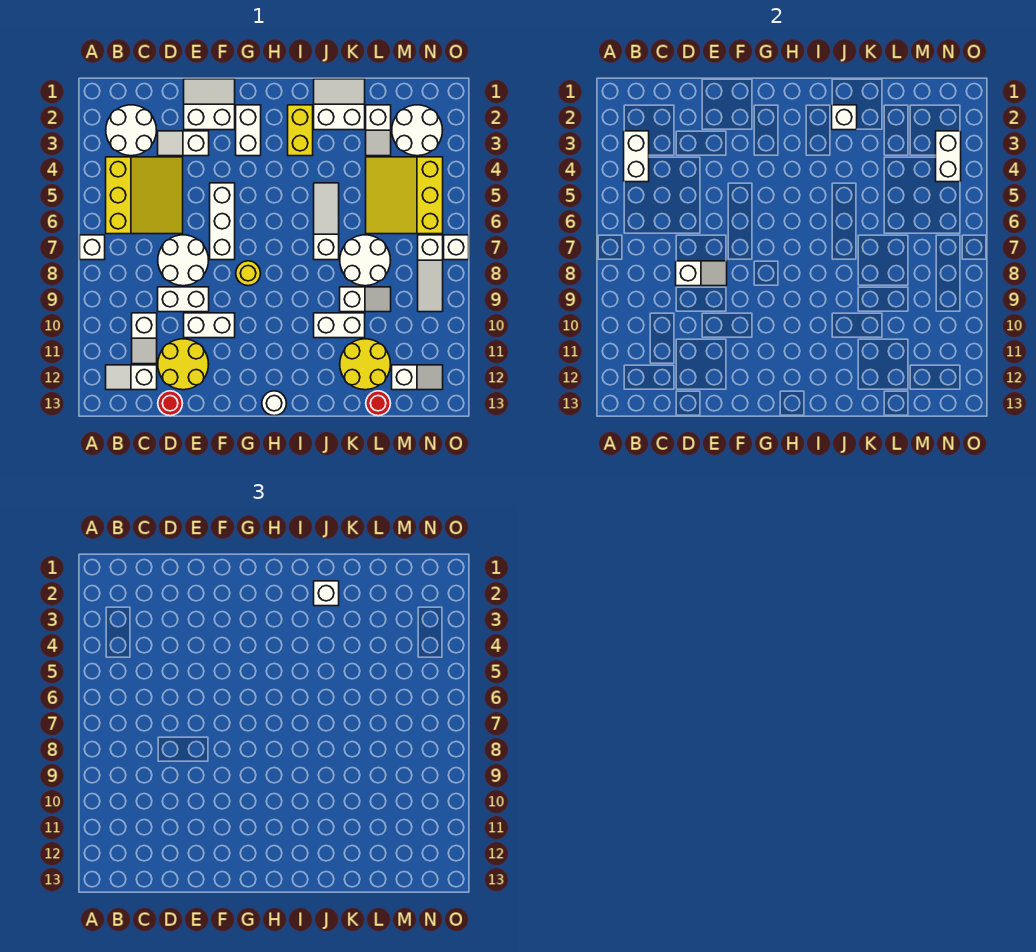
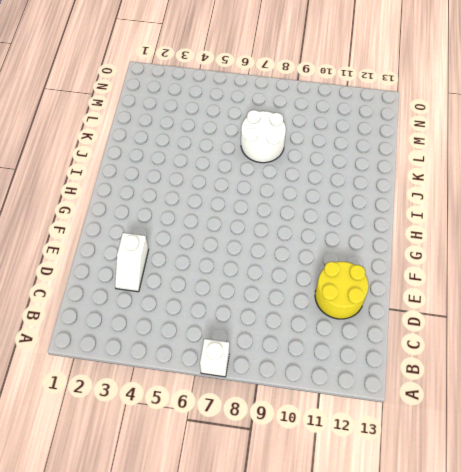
none -> white 2x2 round brick [106,105,157,156]
none -> yellow 3x3 slope [106,157,183,234]
none -> white 1x2 slope [106,365,157,390]
none -> white 1x2 slope [132,313,157,364]

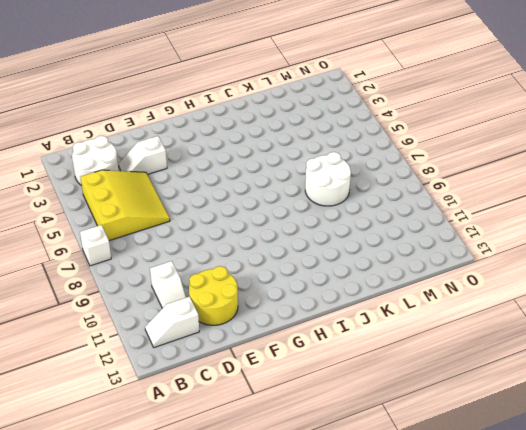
none -> white 2x2 round brick [158,235,209,286]
none -> white 1x2 brick [158,287,209,312]
none -> red 1x1 round brick [158,391,183,416]
none -> white 2x2 slope [184,79,235,130]

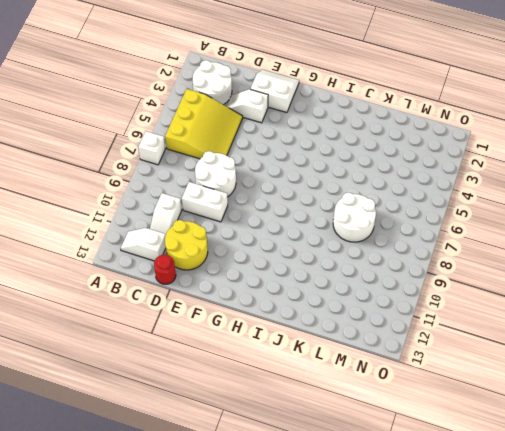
none -> white 1x2 brick [184,313,235,338]
none -> white 1x3 brick [210,183,235,260]
none -> white 1x2 brick [236,105,261,156]
none -> yellow 1x1 round brick [236,261,261,286]

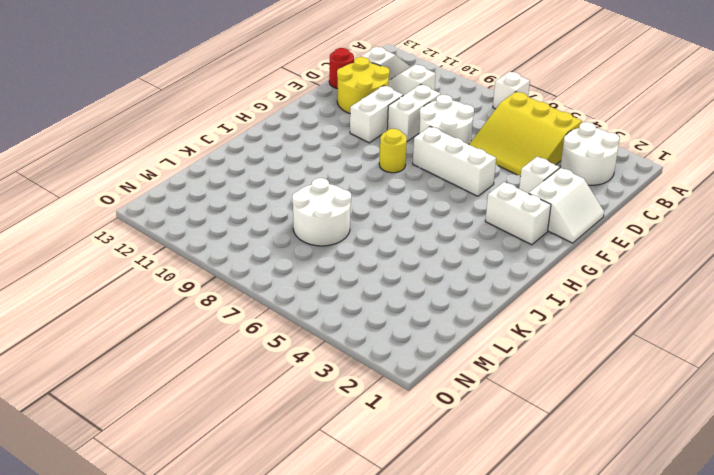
none -> white 1x1 round brick [262,391,287,416]
none -> yellow 1x2 brick [288,105,313,156]
none -> white 2x2 slope [314,79,365,130]
none -> white 1x3 slope [314,183,339,260]

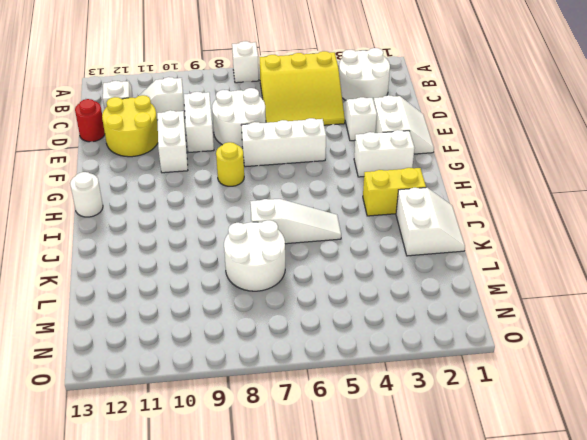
none -> white 1x2 brick [314,313,365,338]
none -> white 1x2 slope [340,287,391,312]
none -> yellow 2x2 round brick [340,339,391,390]
none -> white 1x2 slope [366,105,391,156]

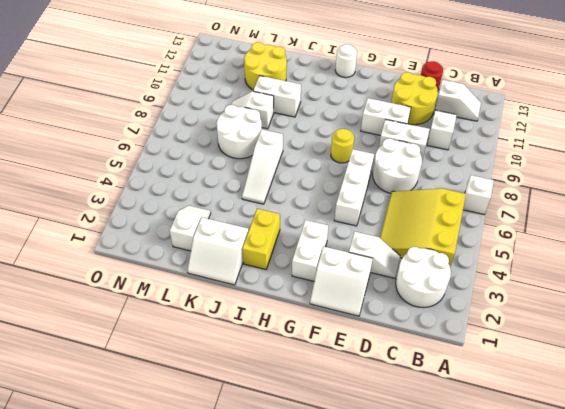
none -> yellow 3x3 slope [366,157,443,234]
none -> red 1x1 round brick [366,391,391,416]
none -> white 2x2 round brick [392,105,443,156]
none -> white 1x2 slope [392,365,443,390]

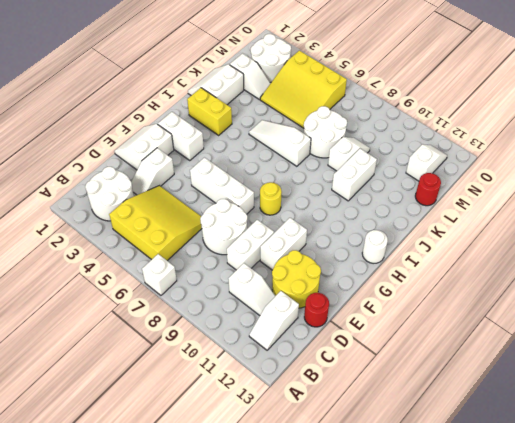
none -> yellow 2x2 round brick [340,339,391,390]
none -> white 1x3 slope [418,235,443,312]
none -> white 1x1 brick [444,235,469,260]
none -> white 1x2 brick [624,131,649,182]

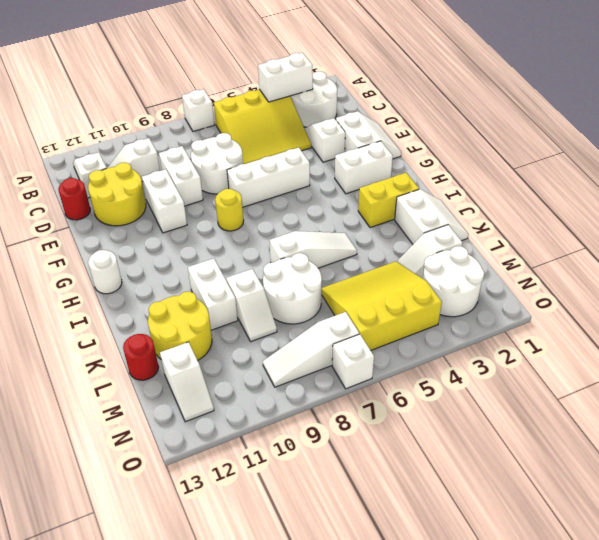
none -> white 1x2 slope [676,261,727,286]
none -> white 1x1 brick [832,105,857,130]
none -> white 1x2 brick [936,131,961,182]
none -> white 1x1 brick [314,581,339,606]

